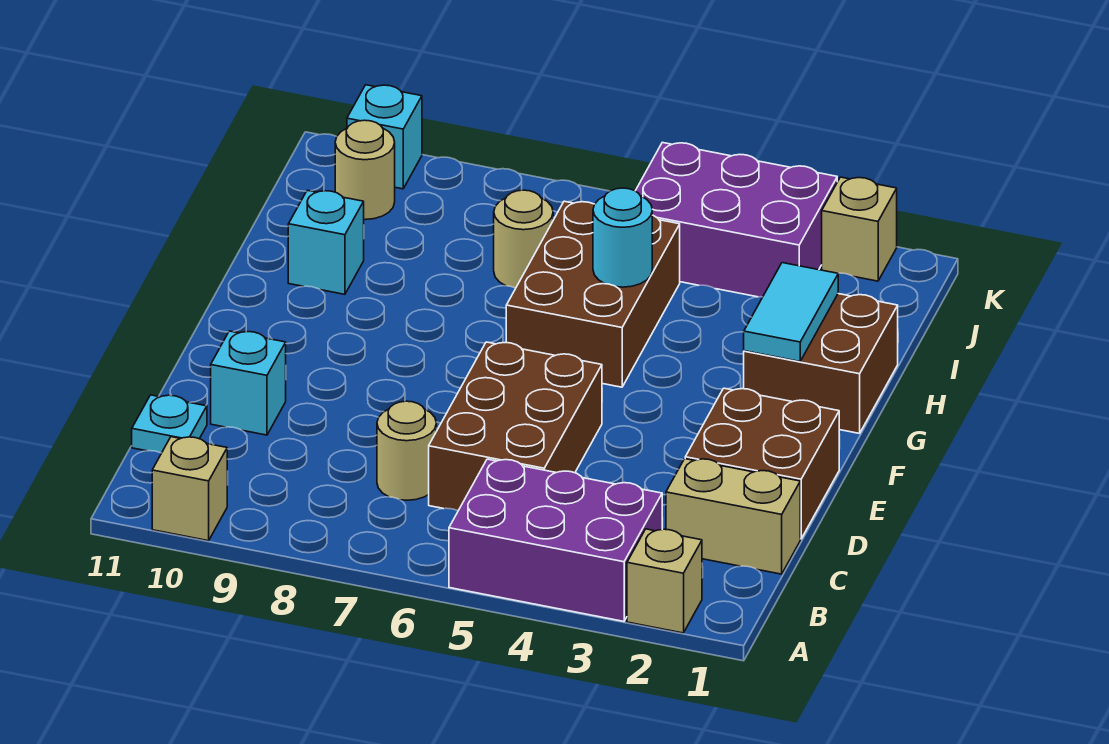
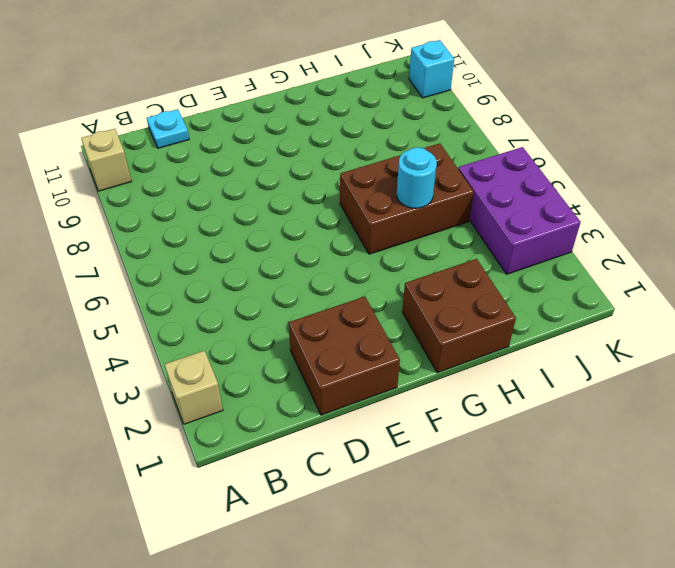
none -> purple 2x3 brick [449,459,662,621]
none -> tan 1x2 brick [666,459,800,574]
none -> brown 2x3 brick [429,342,602,511]

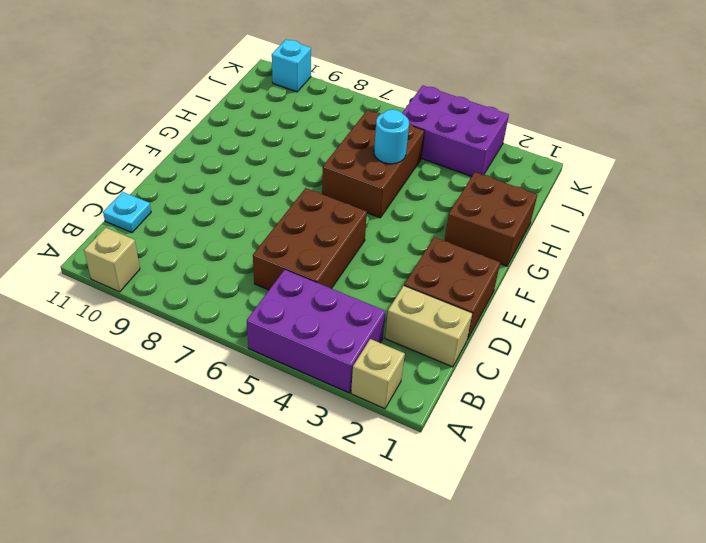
none -> tan 1x1 round brick [377,401,436,500]
none -> cyan 1x1 brick [211,331,286,435]
none -> cyan 1x1 brick [288,190,364,294]

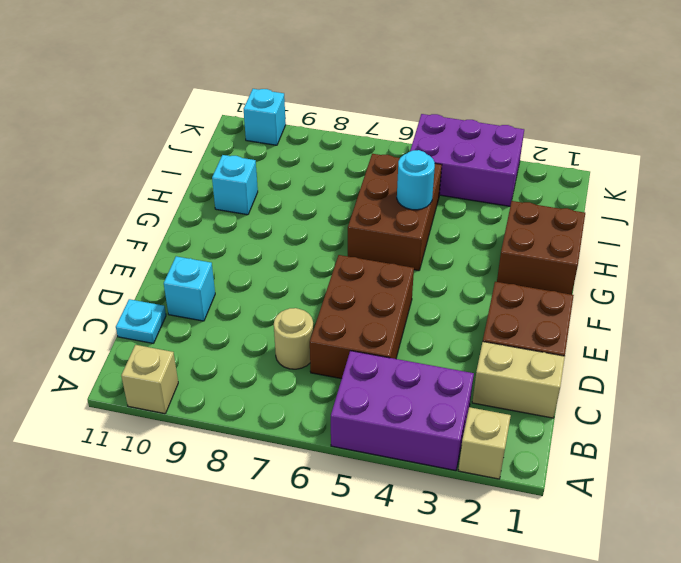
none -> tan 1x1 round brick [494,190,553,288]
none -> tan 1x1 round brick [335,120,395,220]
none -> tan 1x1 brick [822,177,897,281]

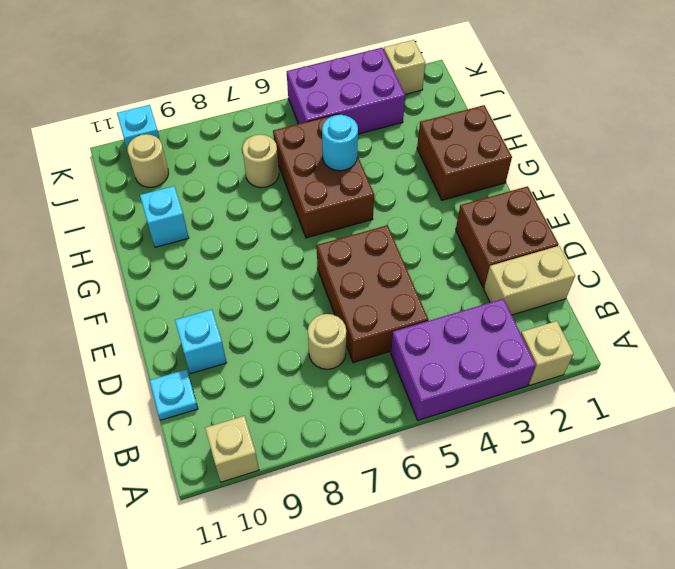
none -> cyan 1x2 tile [744,263,838,362]

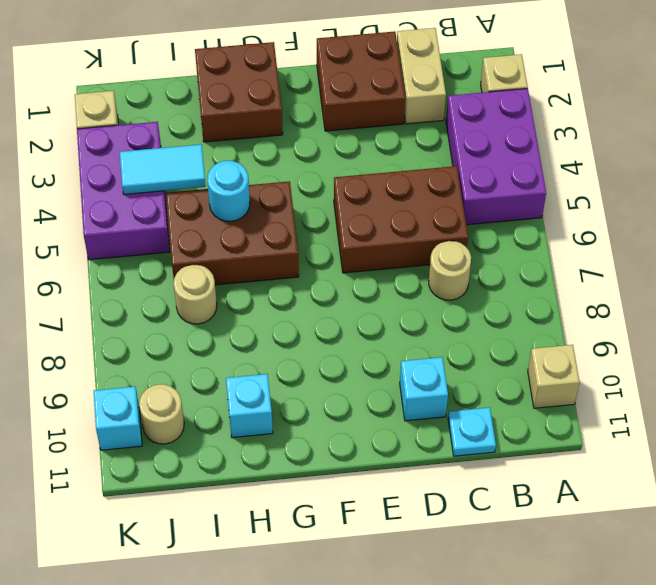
cyan 1x2 tile [120,144,206,194] -> cyan 1x2 tile moved to [744,263,838,362]

